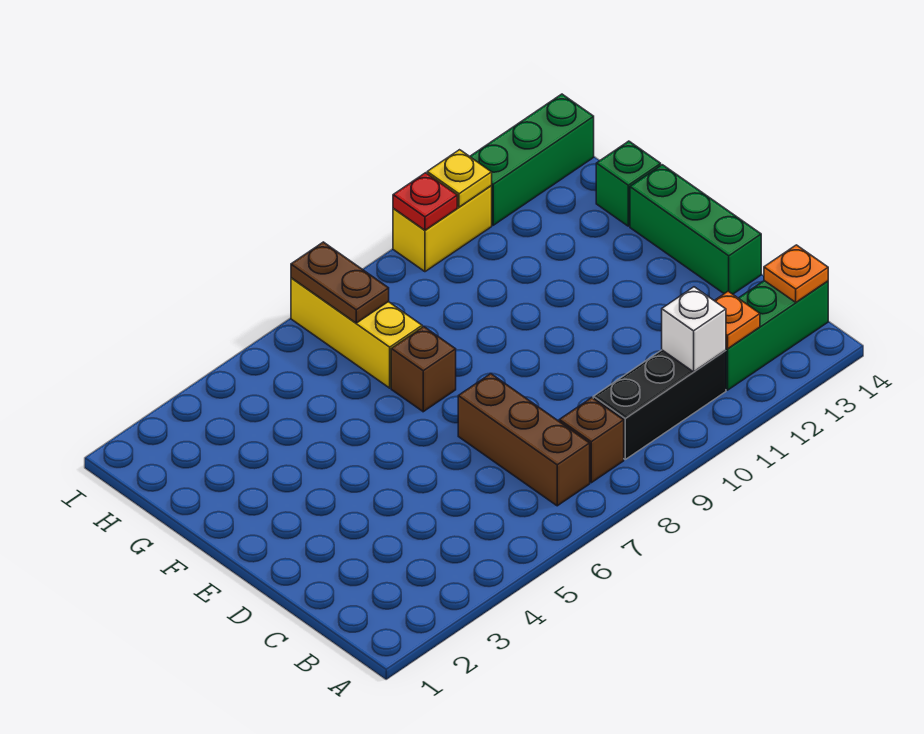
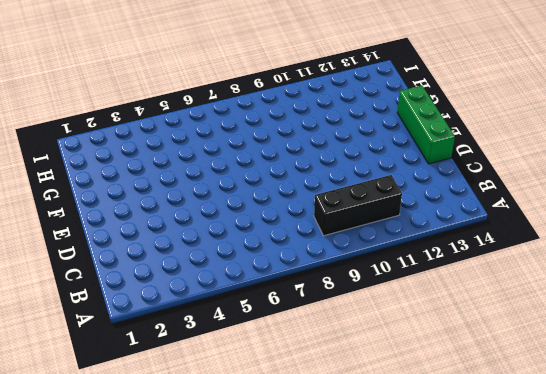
none -> brown 1x3 brick [458,374,590,506]
none -> brown 1x1 brick [559,398,624,483]
none -> green 1x3 brick [726,281,828,390]

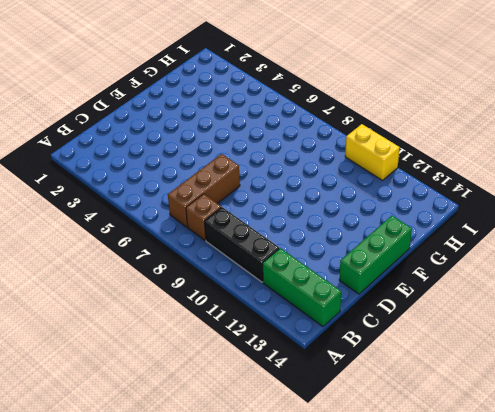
none -> brown 1x1 brick [391,327,456,412]
none -> yellow 1x3 brick [291,278,422,388]
none -> green 1x1 brick [596,141,661,226]

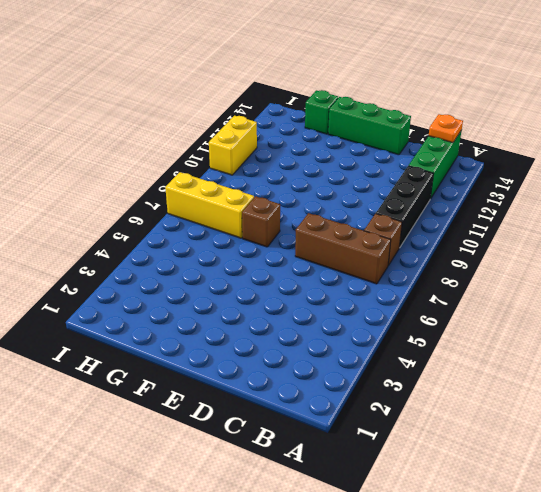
none -> green 1x3 brick [470,94,594,225]
none -> white 1x1 brick [662,287,726,372]
none -> orange 1x1 plate [714,291,760,349]

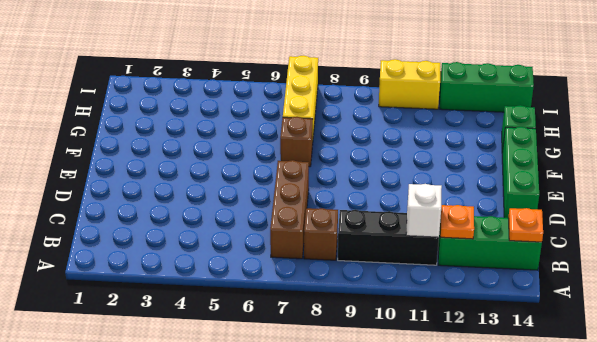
none -> brown 1x2 plate [291,242,389,323]
none -> red 1x1 plate [393,173,457,230]
none -> yellow 1x1 plate [427,150,492,207]

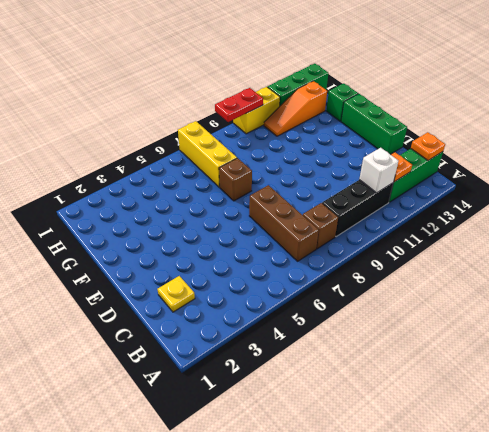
yellow 1x1 plate [157,276,195,312] -> yellow 1x1 plate moved to [427,150,492,207]
orange 1x3 slope [264,81,327,136] -> none
red 1x2 plate [215,88,263,122] -> red 1x1 plate [393,173,457,230]
none -> brown 1x2 plate [291,242,389,323]

